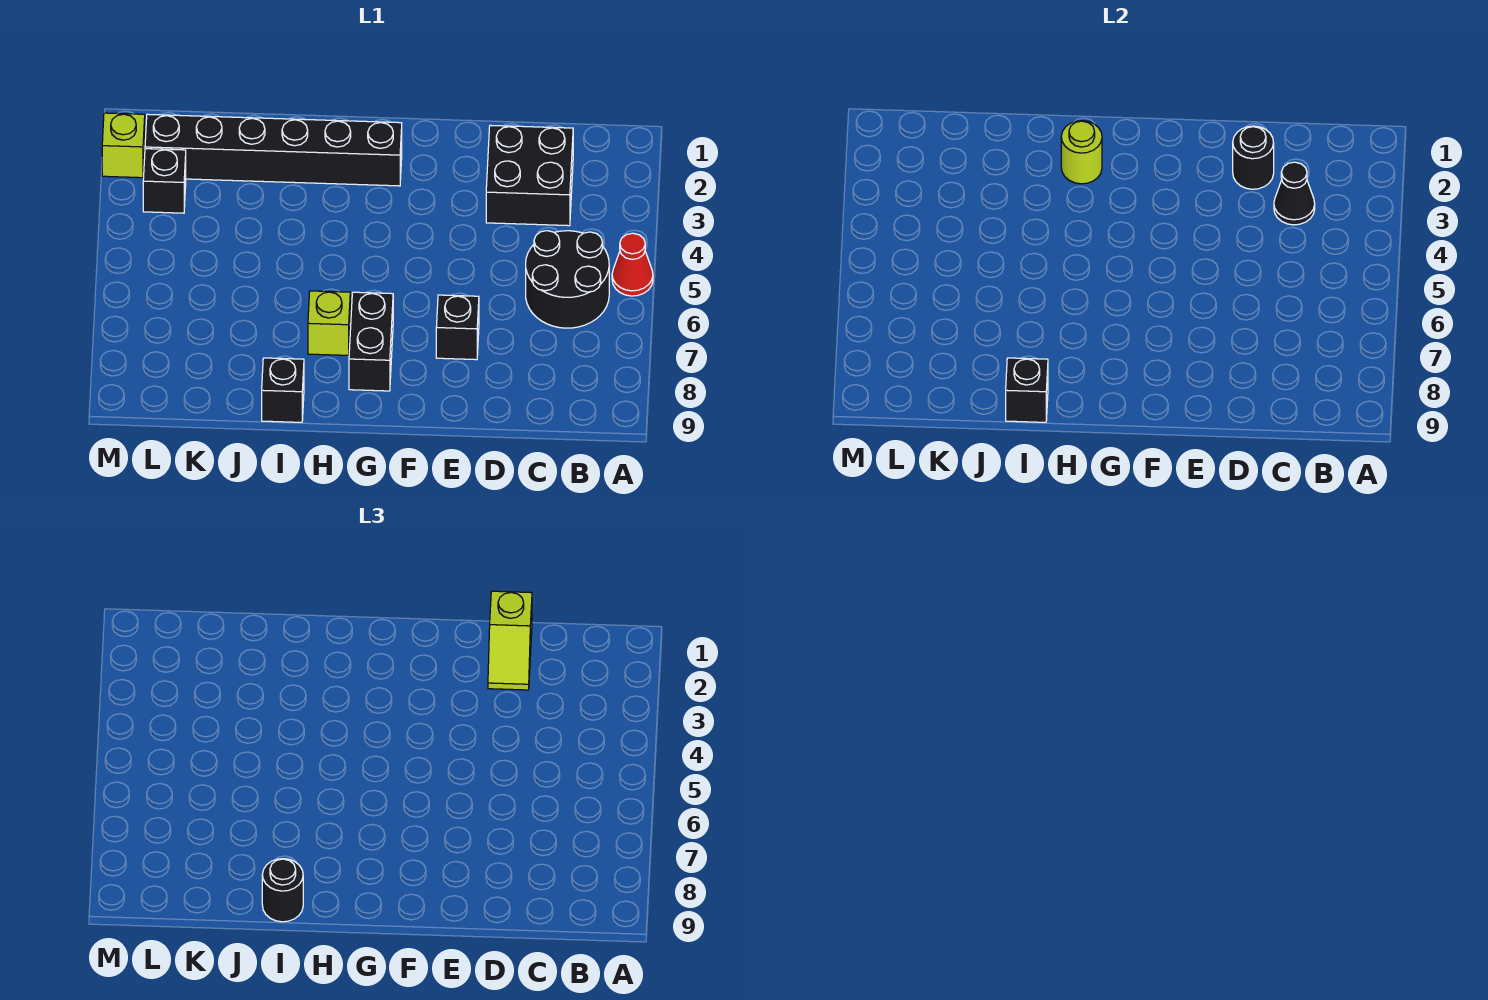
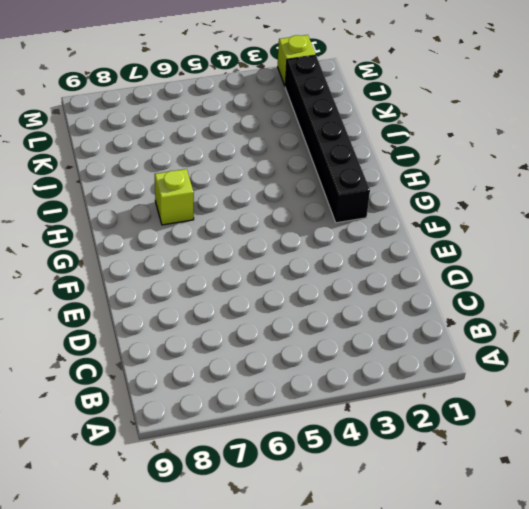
none -> red 1x1 cone [612,233,653,296]
none -> black 2x2 round brick [526,231,609,328]
none -> black 2x2 brick [486,125,573,226]

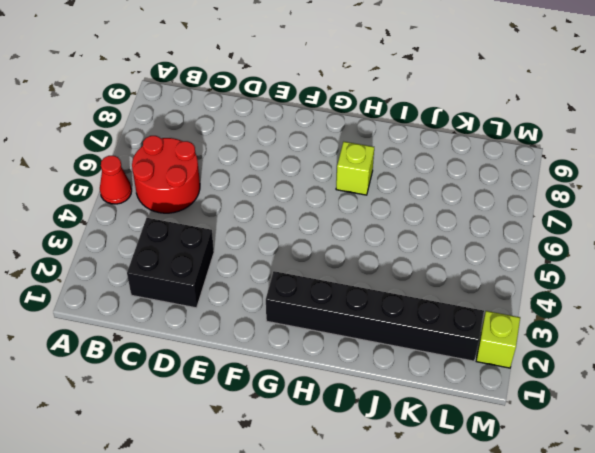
red 2x2 round brick [132,136,200,213] -> black 2x2 round brick [526,231,609,328]
none -> black 1x1 brick [436,295,479,360]
none -> black 1x2 brick [349,292,393,391]
none -> black 1x1 brick [262,358,304,422]

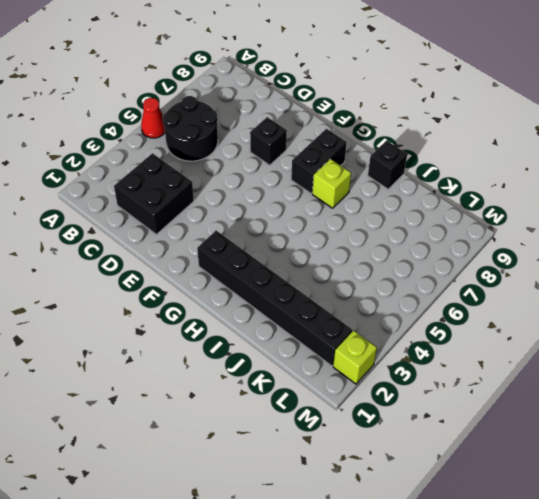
none -> black 1x1 brick [143,149,186,213]
none -> black 1x1 cone [1274,162,1315,225]
none -> black 1x1 round brick [1233,126,1274,189]

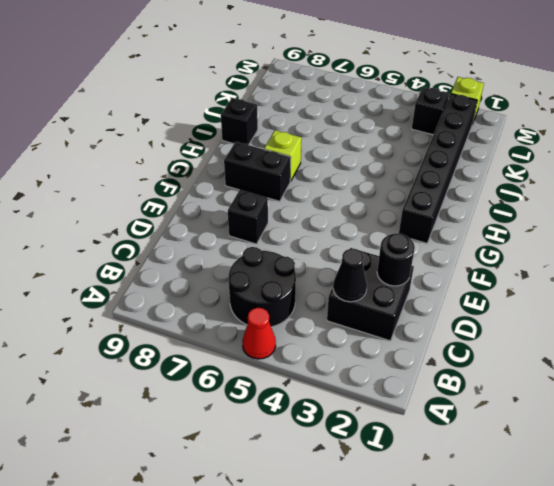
none -> lime 1x1 round brick [1061,121,1102,184]
none -> black 1x1 brick [1006,358,1048,422]
none -> lime 1x2 slope [488,591,532,690]

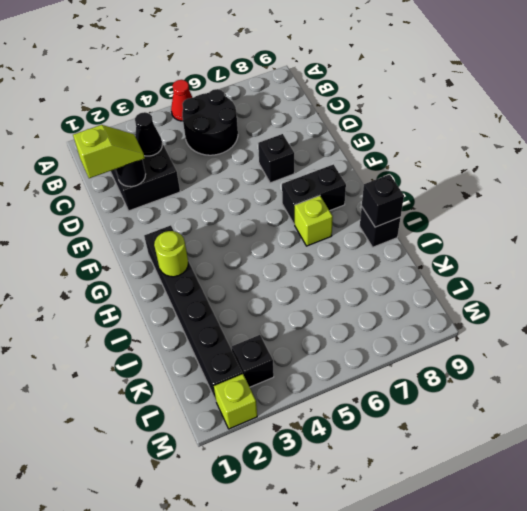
none -> black 1x1 round brick [262,859,303,922]

